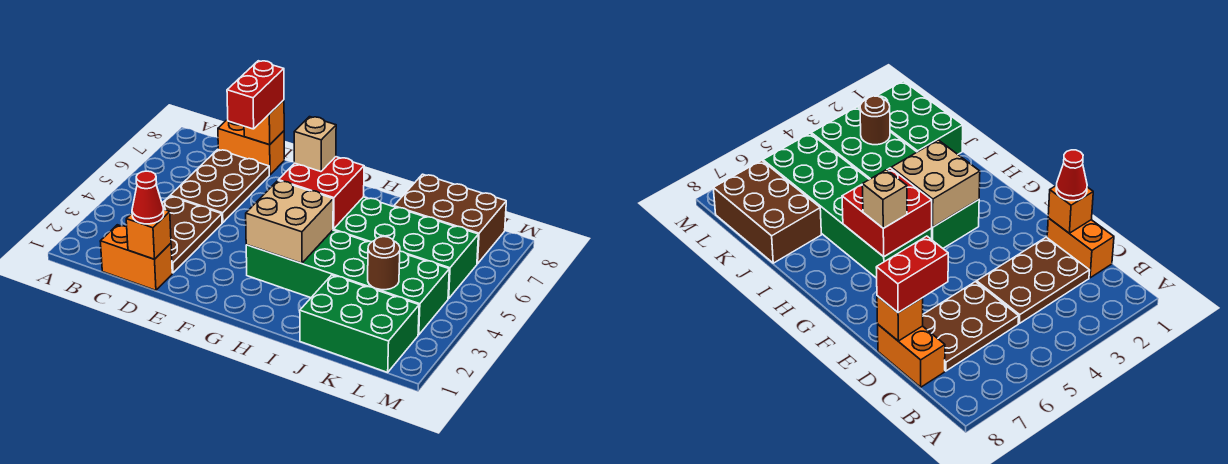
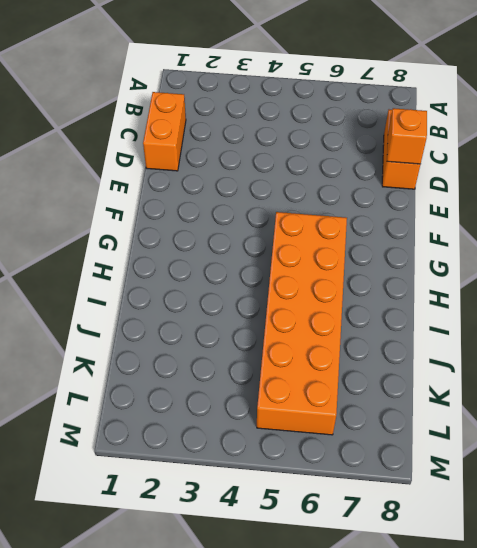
orange 2x6 brick [257,212,347,435] -> green 2x6 brick [333,197,478,299]
none -> brown 2x3 plate [162,196,222,273]
none -> brown 2x3 plate [170,149,269,223]
none -> green 2x6 brick [246,230,449,335]

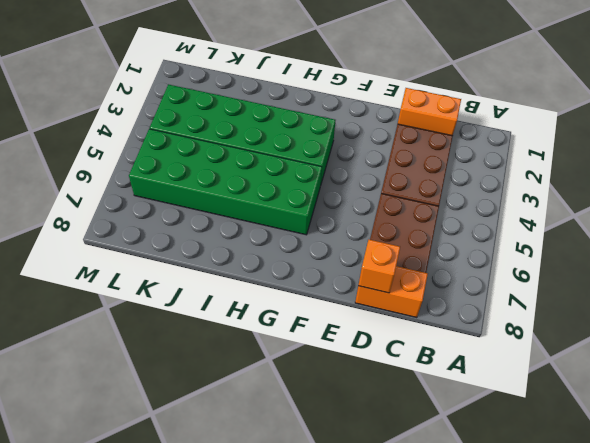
none -> green 2x3 brick [300,275,419,372]
none -> brown 2x3 brick [394,174,506,264]
none -> orange 1x1 brick [126,210,171,259]

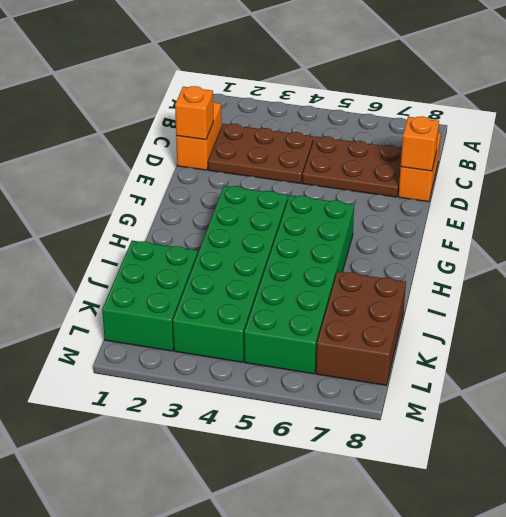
none -> tan 2x2 brick [246,181,333,263]
none -> red 2x2 brick [278,157,364,229]
none -> brown 1x1 round brick [368,237,400,290]

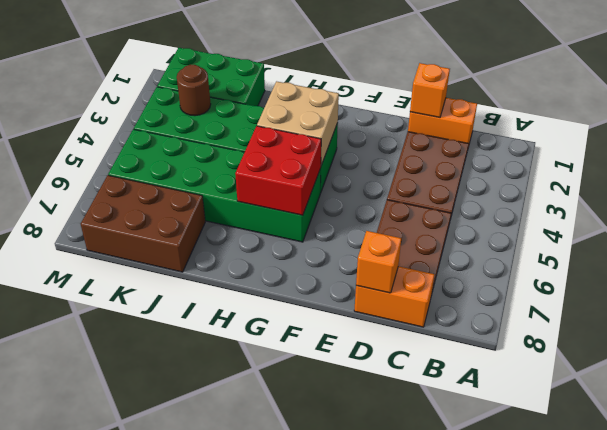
none -> red 1x1 cone [132,171,164,224]
none -> red 1x2 brick [227,61,284,129]
none -> tan 1x1 brick [294,117,336,171]

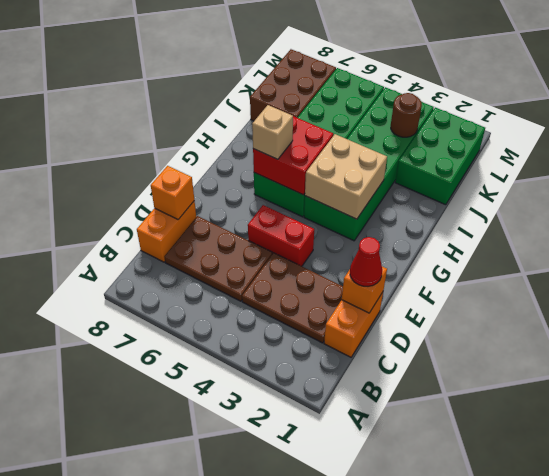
red 1x2 brick [248,205,314,266] -> red 1x2 brick moved to [227,61,284,129]

